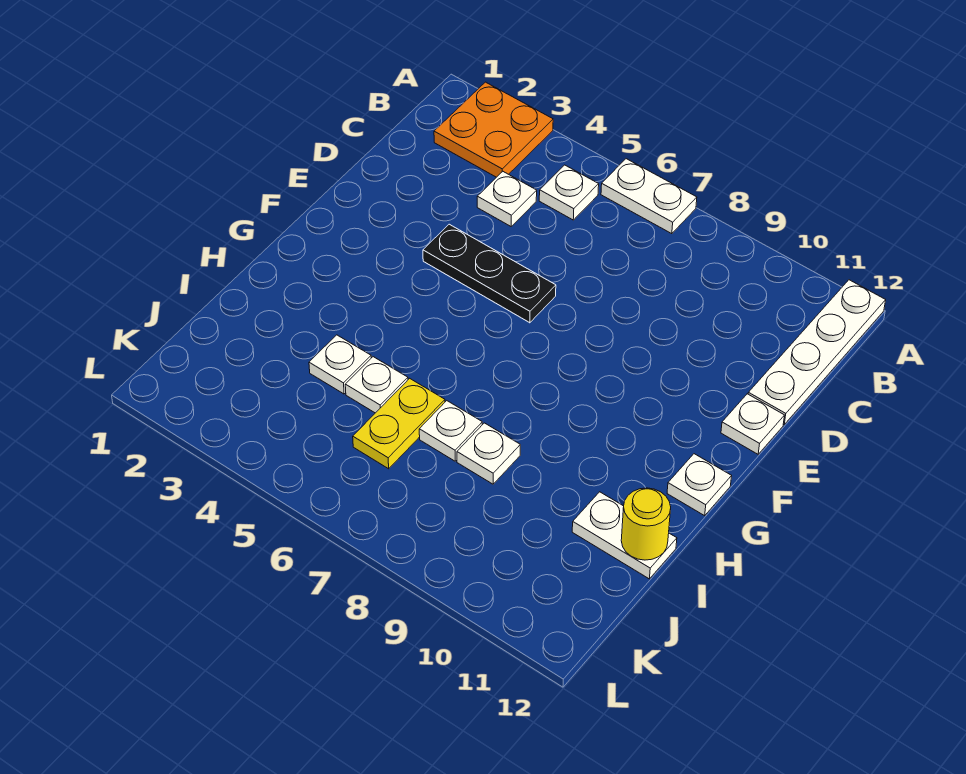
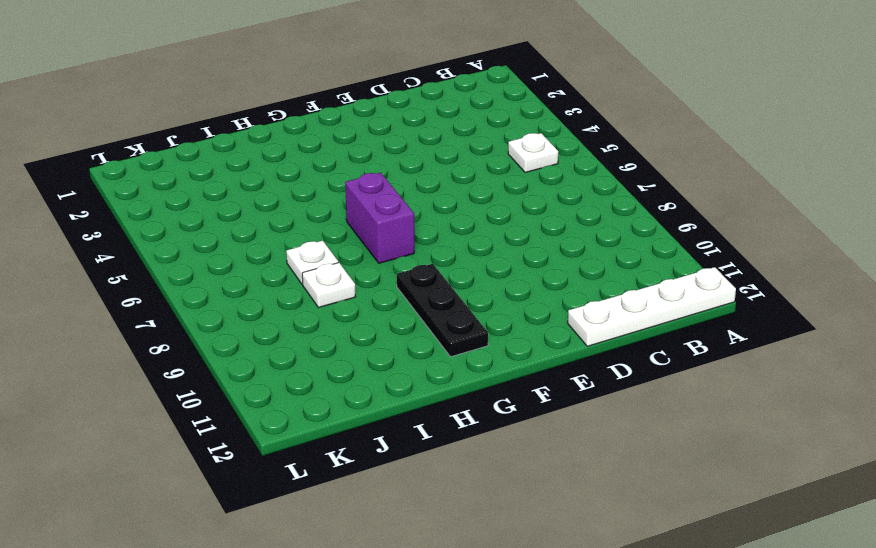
purple 1x2 brick [345,173,414,263] -> none
black 1x3 plate [397,264,488,357] -> black 1x3 plate moved to [423,224,556,323]
none -> orange 2x2 plate [434,82,553,177]
none -> white 1x2 plate [601,159,697,234]
none -> white 1x1 plate [477,172,537,226]

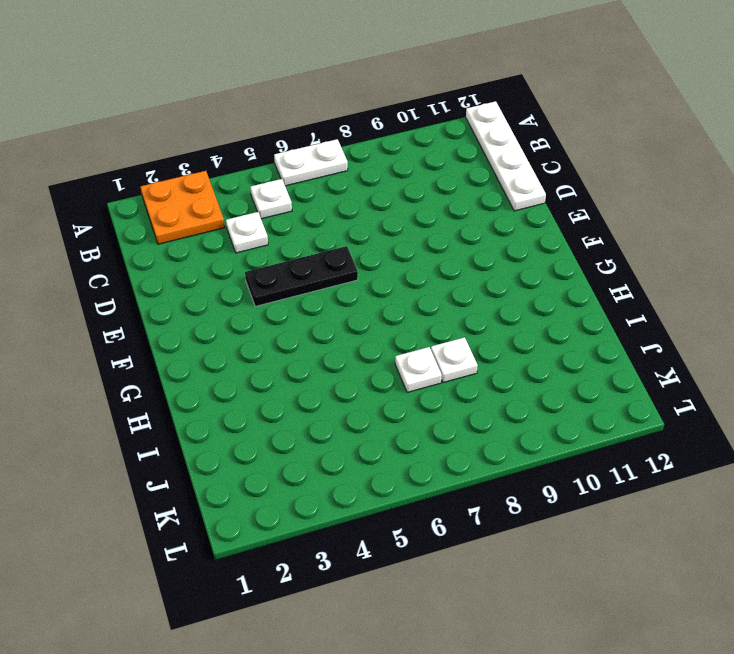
none -> white 1x1 plate [721,394,785,454]
none -> white 1x1 plate [667,454,732,516]
none -> white 1x1 plate [309,335,371,394]

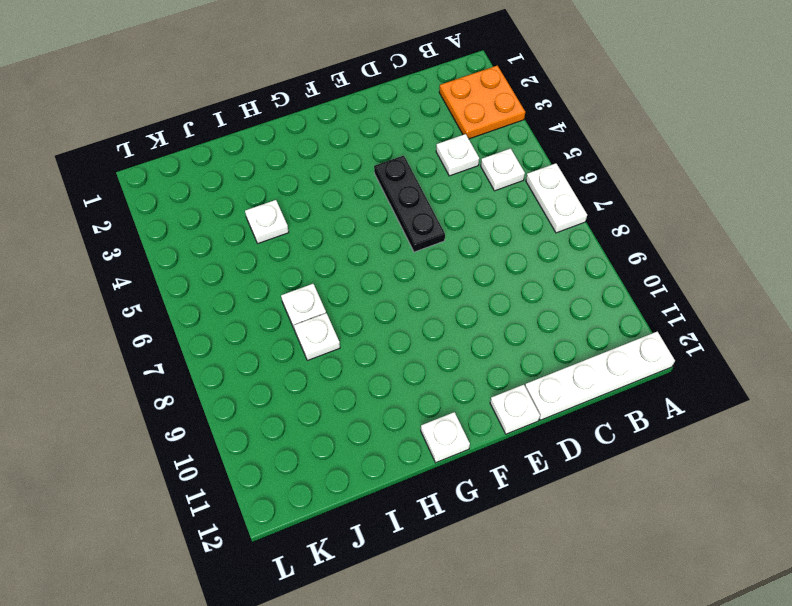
none -> white 1x1 plate [345,357,408,413]
none -> yellow 1x2 plate [353,378,445,469]
none -> white 1x2 plate [572,492,677,579]

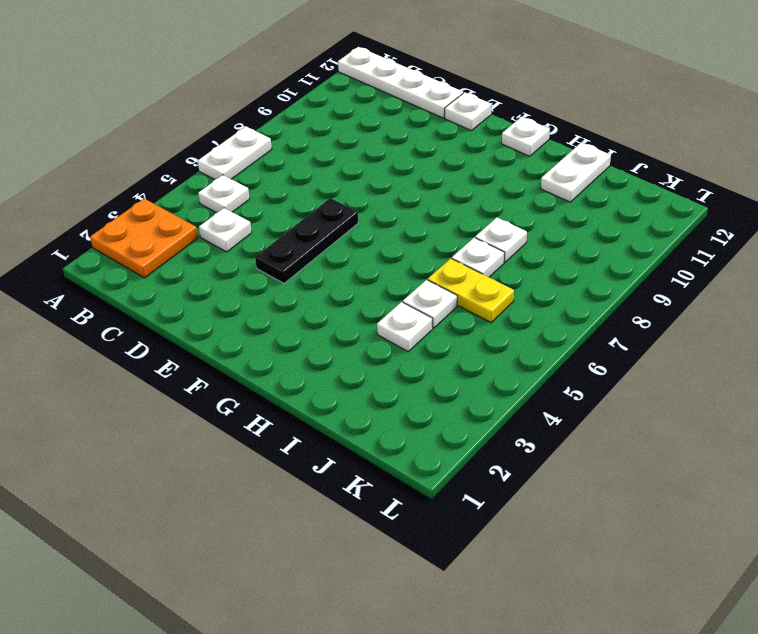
none -> yellow 1x1 round brick [621,488,671,560]

